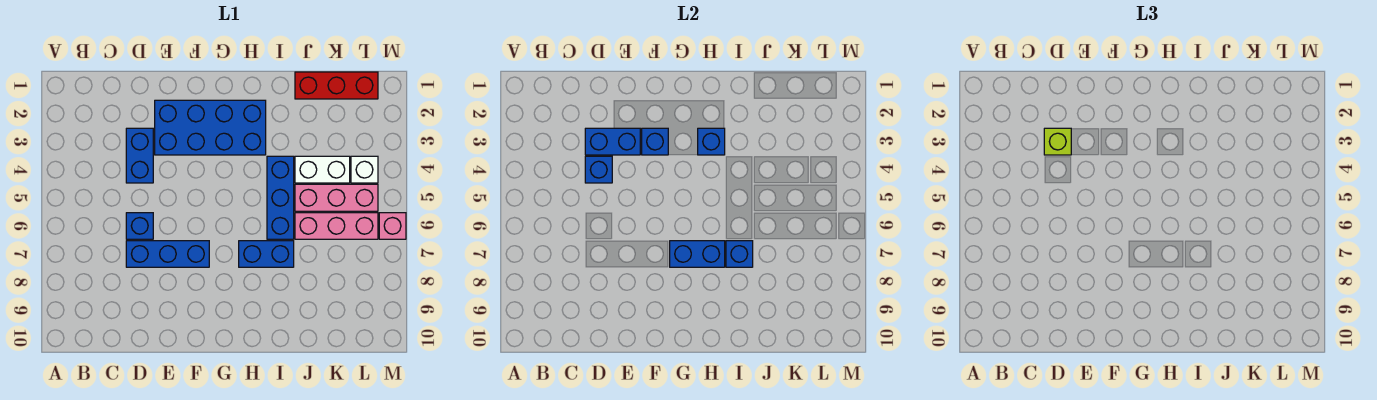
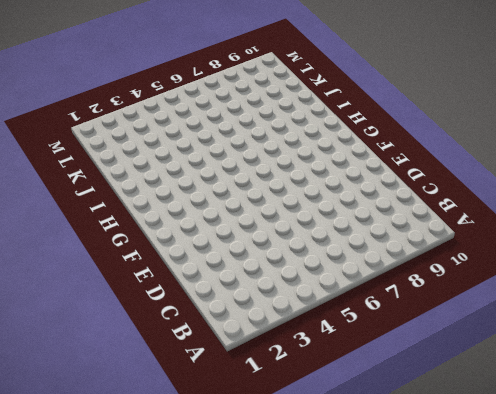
none -> blue 1x2 brick [126,128,153,183]
none -> blue 1x1 brick [126,213,153,239]
none -> blue 1x3 brick [126,241,209,267]

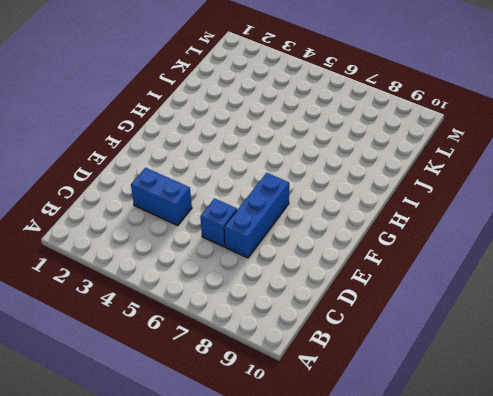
none -> blue 2x4 brick [155,100,266,155]
none -> blue 1x2 brick [239,241,294,267]
none -> blue 1x3 brick [267,156,294,239]

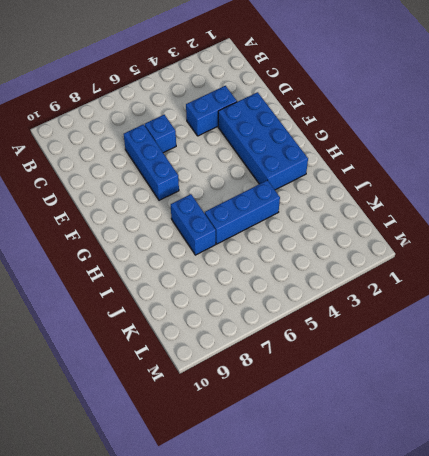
none -> red 1x3 brick [295,72,378,99]
none -> white 1x2 brick [295,156,350,183]
none -> pink 1x3 brick [295,184,378,211]

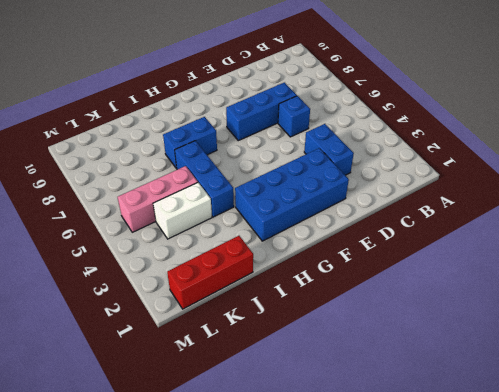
none -> pink 1x3 brick [295,213,378,239]
none -> white 1x1 brick [351,156,378,183]
none -> pink 1x1 brick [379,213,406,239]

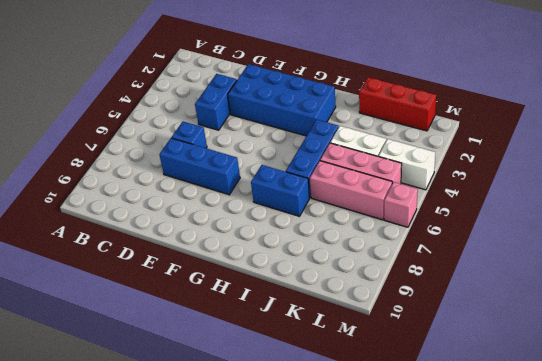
white 1x2 brick [379,139,435,190] -> white 1x1 brick [351,156,378,183]
none -> blue 1x2 brick [585,128,640,155]
none -> blue 1x1 brick [585,156,612,183]
none -> blue 1x1 brick [642,128,668,155]

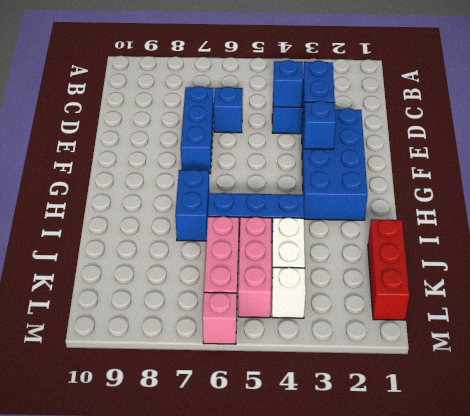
none -> blue 1x2 brick [670,241,725,267]
none -> blue 1x1 brick [698,128,725,155]
none -> blue 1x1 brick [726,241,753,267]

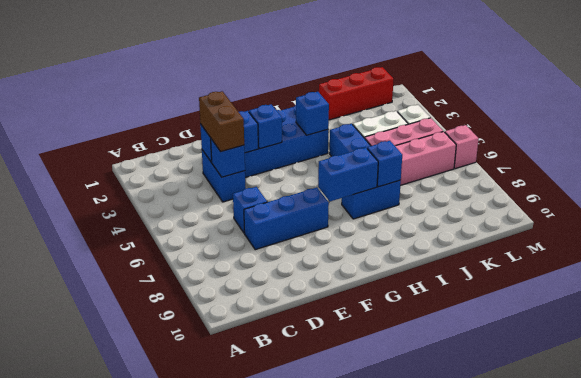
brown 1x2 brick [199,91,244,152] -> lime 1x1 brick [1044,128,1071,155]

